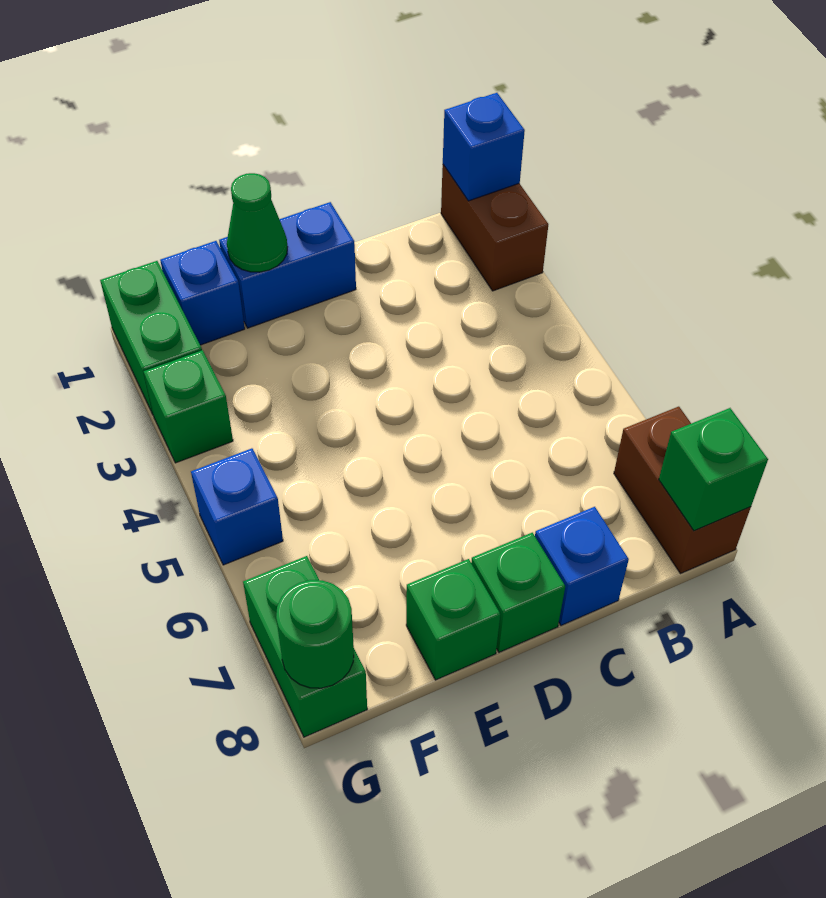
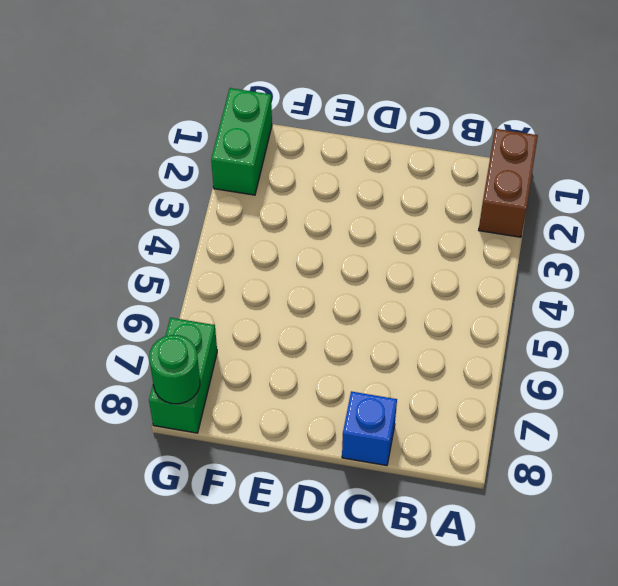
none -> brown 1x2 brick [614,407,751,573]
none -> blue 1x2 brick [219,202,356,328]
none -> green 1x1 brick [471,533,565,652]

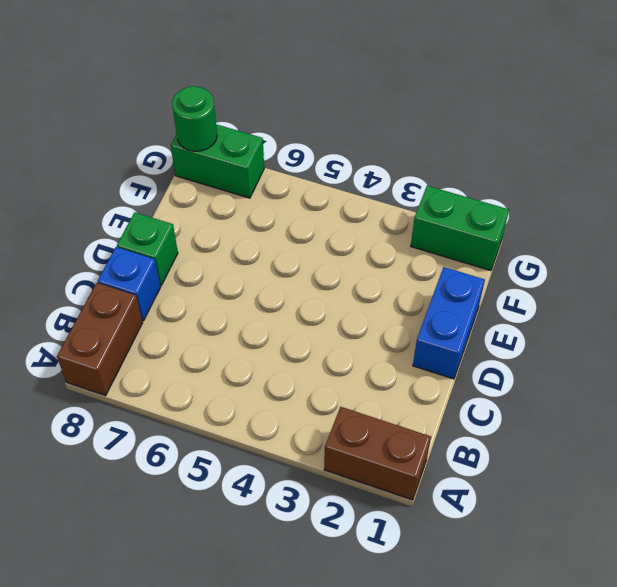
brown 1x2 brick [57,283,143,396] -> brown 1x2 brick turned to [614,407,751,573]
none -> green 1x1 brick [406,559,501,680]
none -> blue 1x1 brick [160,241,245,345]
none -> green 1x1 brick [144,350,233,463]

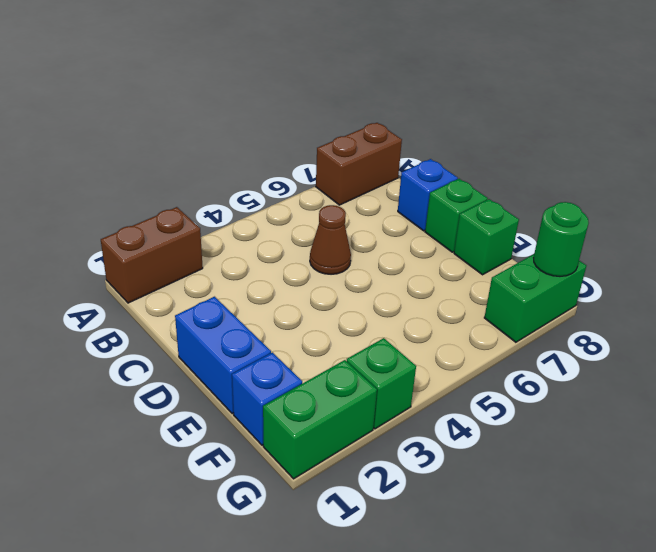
brown 1x1 cone [310,205,351,274] -> none
none -> blue 1x1 brick [191,448,283,565]
none -> blue 1x1 brick [443,93,525,201]
none -> green 1x1 brick [659,408,768,531]

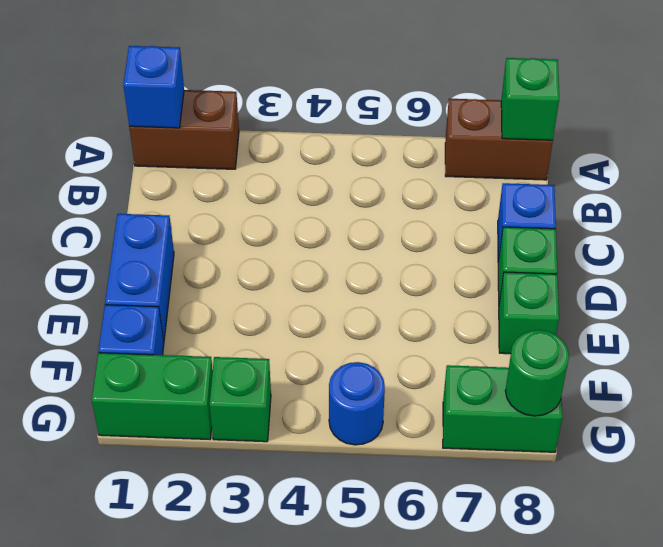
blue 1x1 round brick [329,362,385,445] -> blue 1x1 brick [191,448,283,565]
none -> green 1x1 cone [227,173,287,272]

